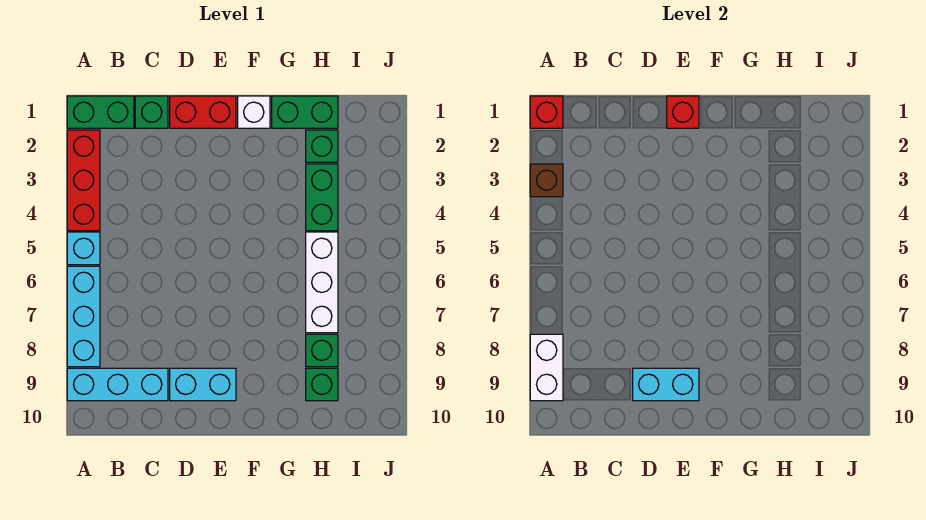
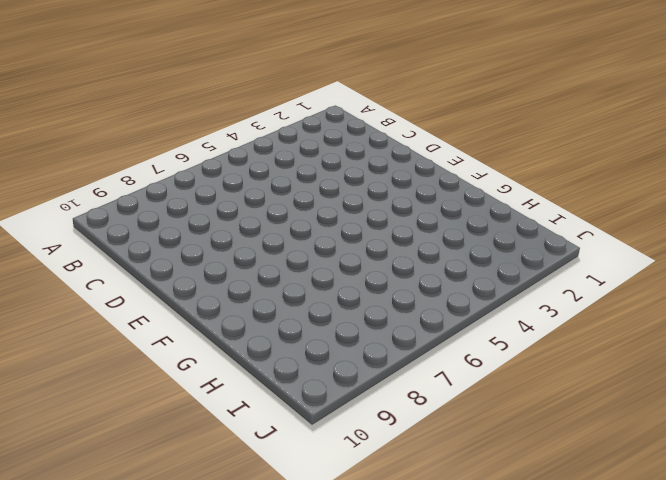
none -> green 1x2 brick [67,96,134,128]
none -> red 1x3 brick [67,130,100,231]
none -> cyan 1x1 brick [67,232,100,265]

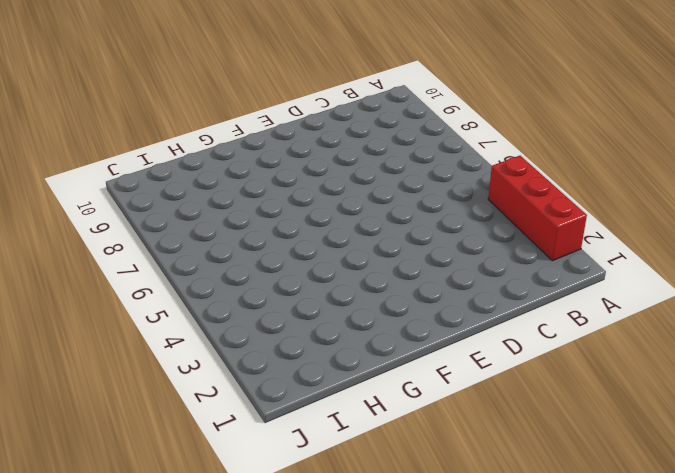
none -> green 1x2 brick [67,96,134,128]
none -> cyan 1x1 brick [67,232,100,265]
none -> cyan 1x3 brick [67,266,100,367]

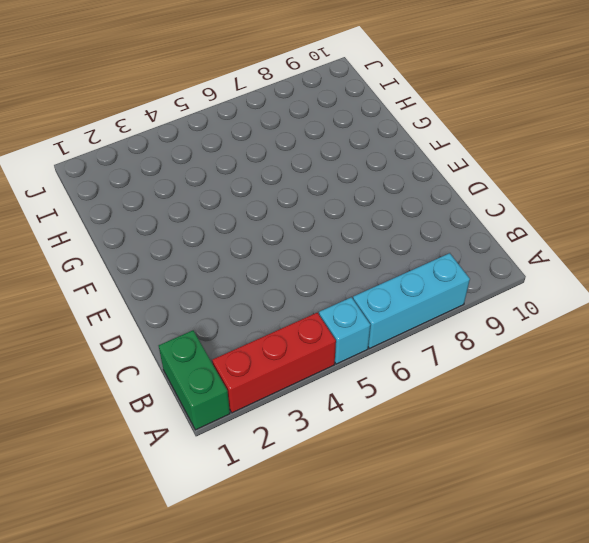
none -> cyan 1x3 brick [67,368,168,401]
none -> green 1x1 brick [135,96,168,128]
none -> red 1x2 brick [170,96,236,128]

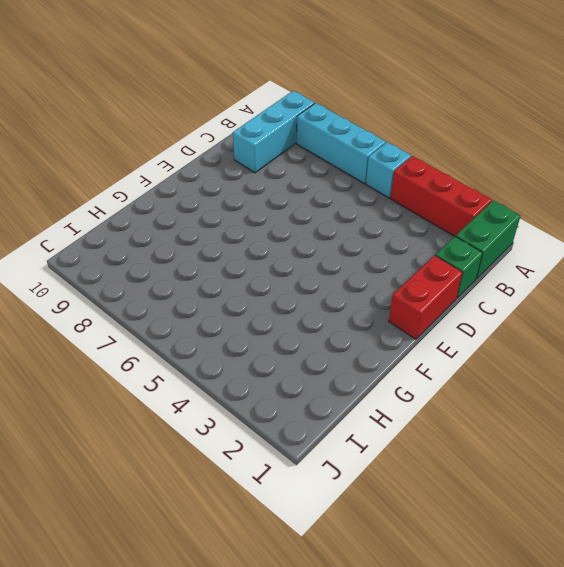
none -> cyan 1x2 brick [170,368,236,401]
none -> white 1x1 brick [238,96,270,128]
none -> green 1x2 brick [272,96,338,128]

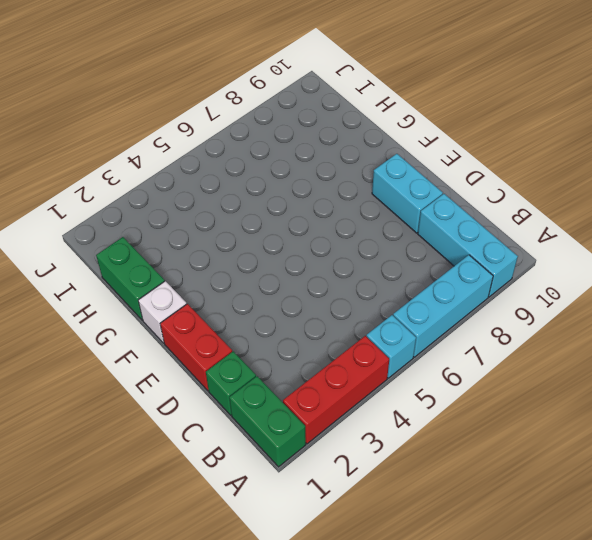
none -> green 1x1 brick [306,130,338,162]
none -> green 1x2 brick [306,164,338,231]
none -> white 1x3 brick [306,232,338,333]

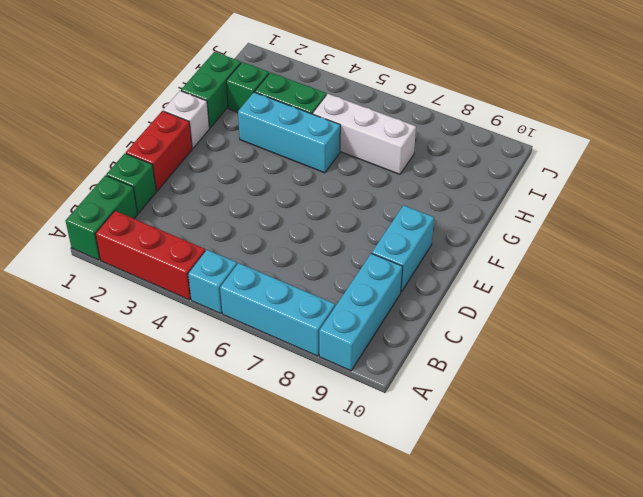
cyan 1x3 brick [238,92,340,173] -> none
none -> green 1x1 brick [306,334,338,367]
none -> green 1x1 brick [306,368,338,401]
none -> red 1x1 brick [530,96,563,128]

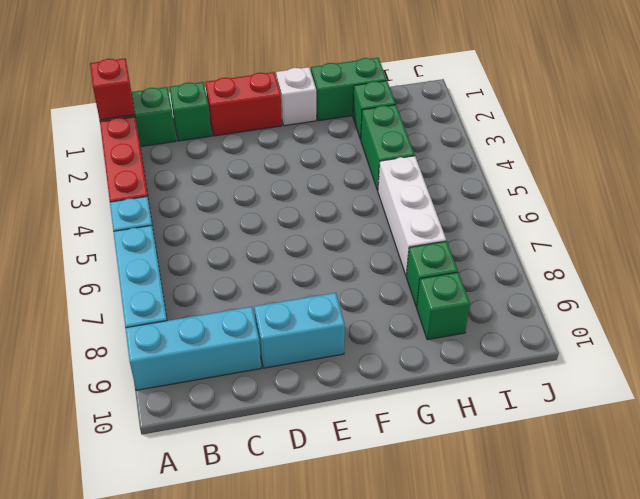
none -> brown 1x1 brick [530,164,563,197]
none -> white 1x2 brick [530,334,563,401]
none -> cyan 1x2 brick [633,368,699,401]

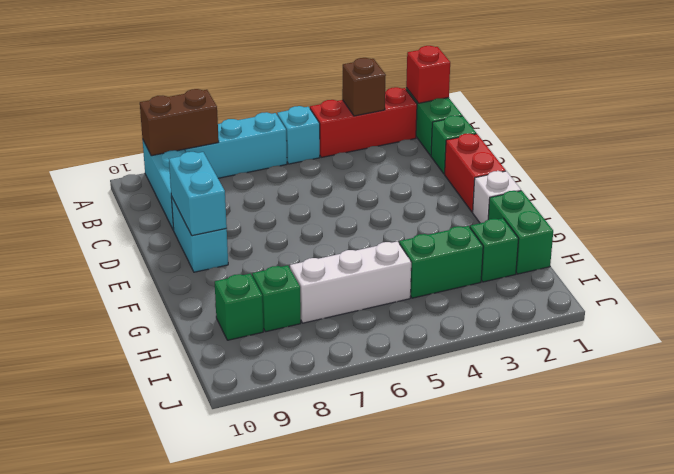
brown 1x2 brick [140,89,219,156] -> white 1x2 brick [530,334,563,401]
none -> red 1x1 brick [667,96,699,128]

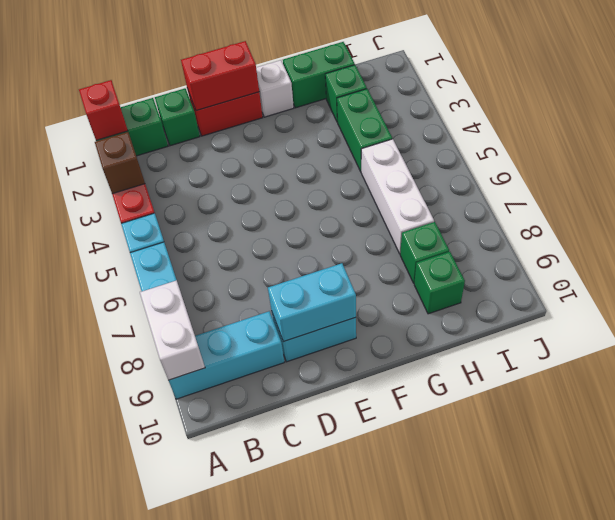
red 1x2 brick [181,41,259,111] -> red 1x1 brick [667,96,699,128]

